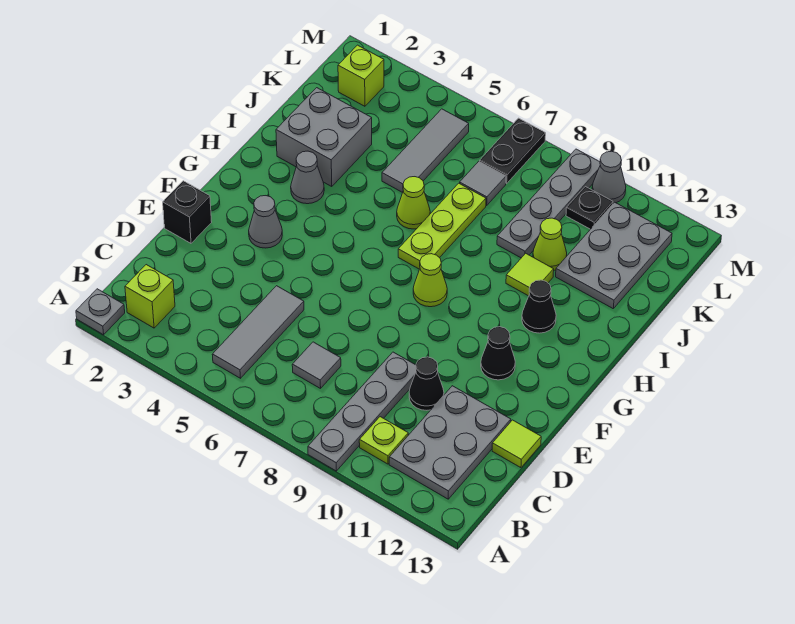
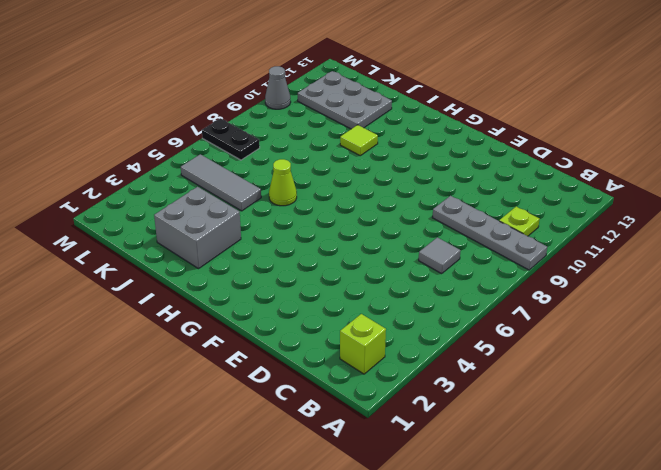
none -> grey 1x1 plate [76,289,125,335]
none -> grey 1x3 tile [212,286,304,378]
none -> grey 2x3 plate [389,386,511,499]

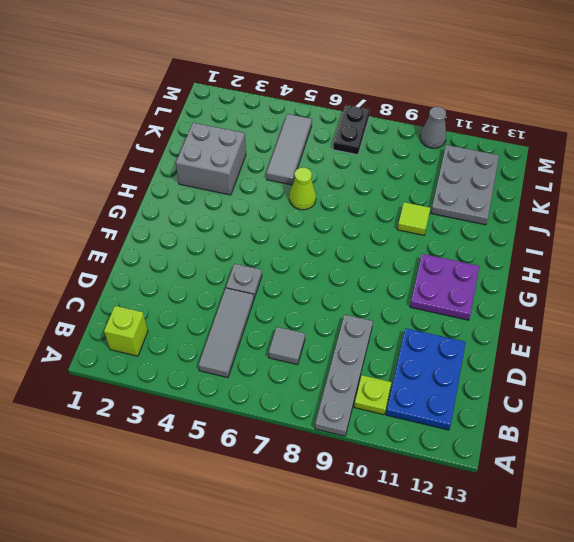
blue 2x3 plate [386,328,466,430] -> grey 2x3 plate [389,386,511,499]
grey 1x1 plate [226,264,262,298] -> grey 1x1 plate moved to [76,289,125,335]
purple 2x2 plate [410,254,479,320] -> black 1x1 cone [481,327,515,380]
none -> black 1x1 cone [409,357,444,410]
none -> lime 1x1 tile [492,420,541,468]
none -> black 1x1 brick [163,181,212,243]

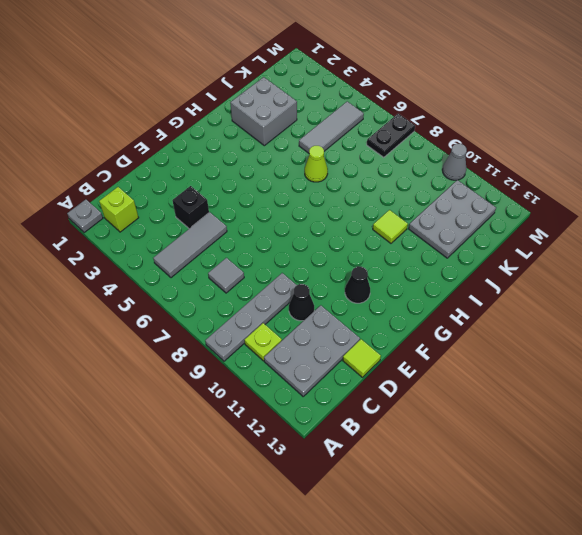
black 1x1 brick [172,186,209,228] -> black 1x1 brick moved to [163,181,212,243]
none -> grey 1x1 cone [249,196,282,248]
none -> lime 1x1 cone [413,254,447,307]
none -> grey 1x1 cone [291,151,324,204]

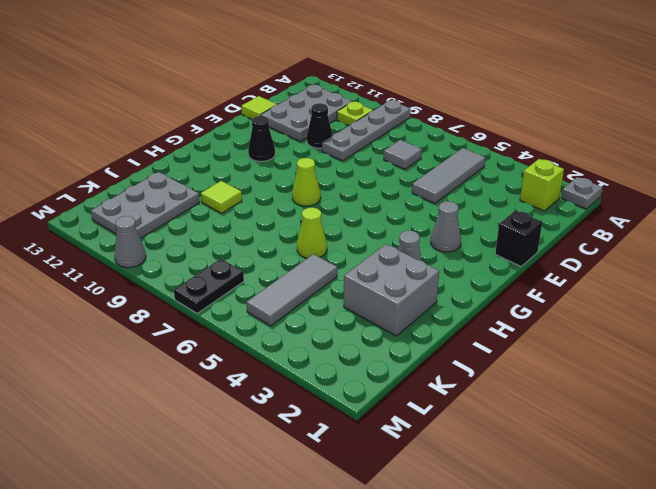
none -> lime 1x3 plate [398,183,486,269]
none -> black 1x1 cone [522,280,556,333]
none -> grey 1x4 plate [497,149,600,258]

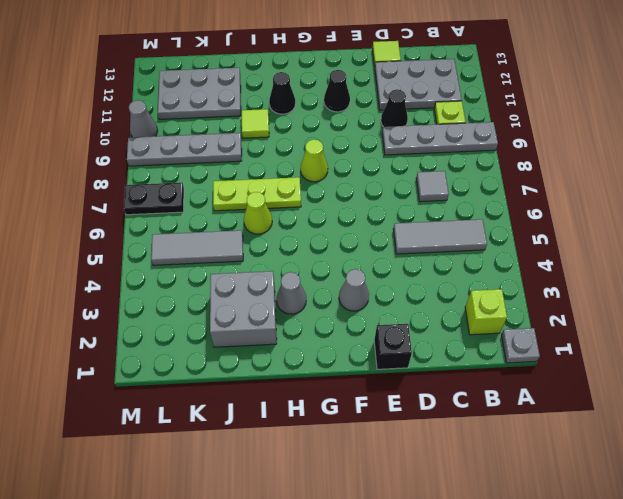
none -> lime 1x1 cone [533,218,567,270]
none -> grey 1x1 tile [460,161,506,205]
none -> lime 1x1 brick [338,45,384,106]

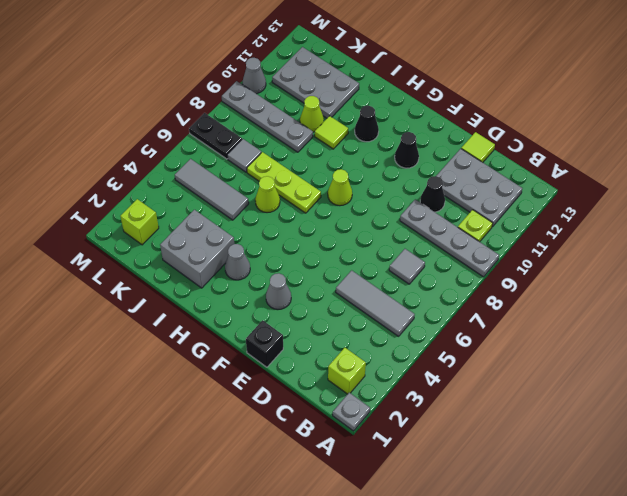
none -> black 1x1 plate [566,187,613,229]

